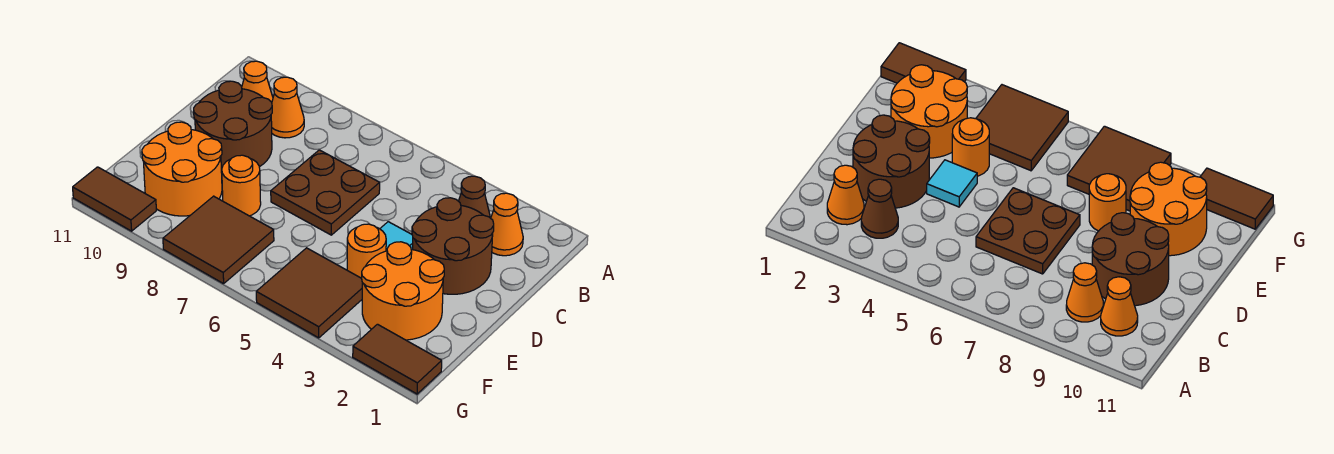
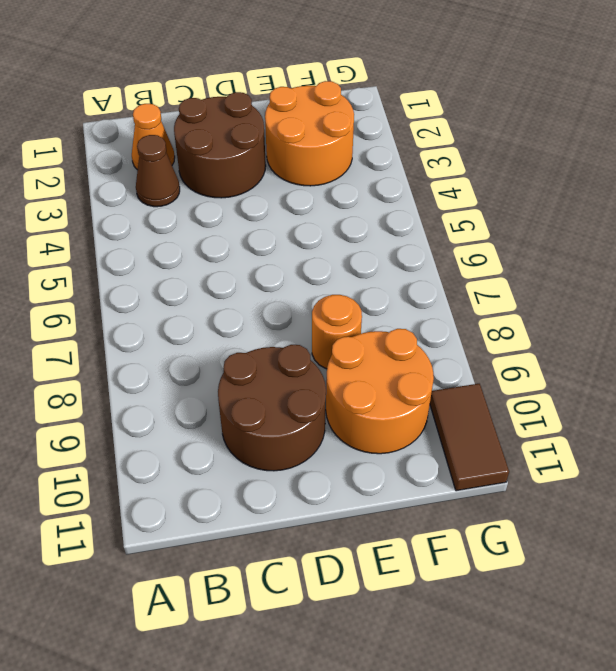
none -> orange 1x1 cone [271,77,304,138]
none -> orange 1x1 cone [242,61,273,102]
none -> brown 2x2 plate [271,150,380,235]

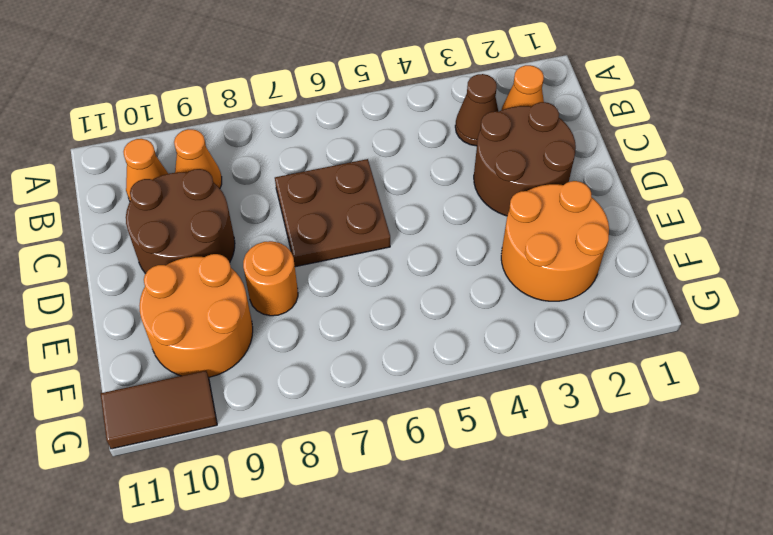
none -> cyan 1x1 tile [380,222,413,251]
none -> orange 1x1 round brick [347,224,386,278]
none -> brown 2x2 tile [256,248,362,338]

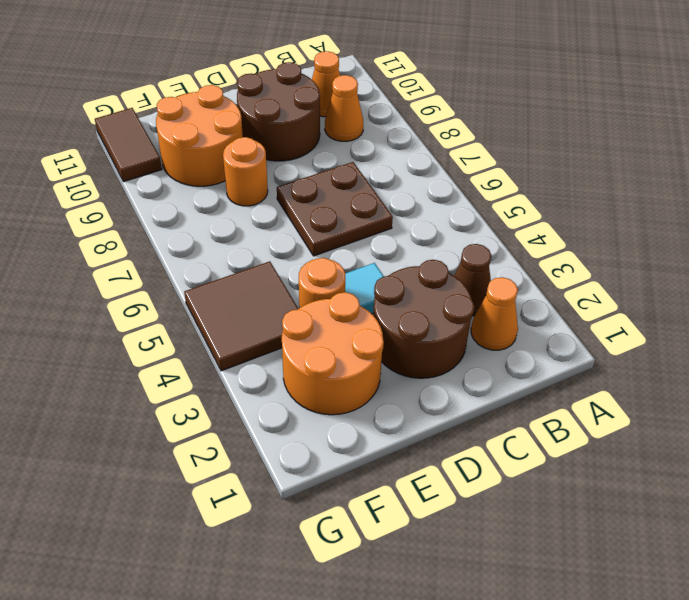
none -> brown 2x2 tile [163,196,274,284]
none -> brown 1x2 tile [353,324,442,394]

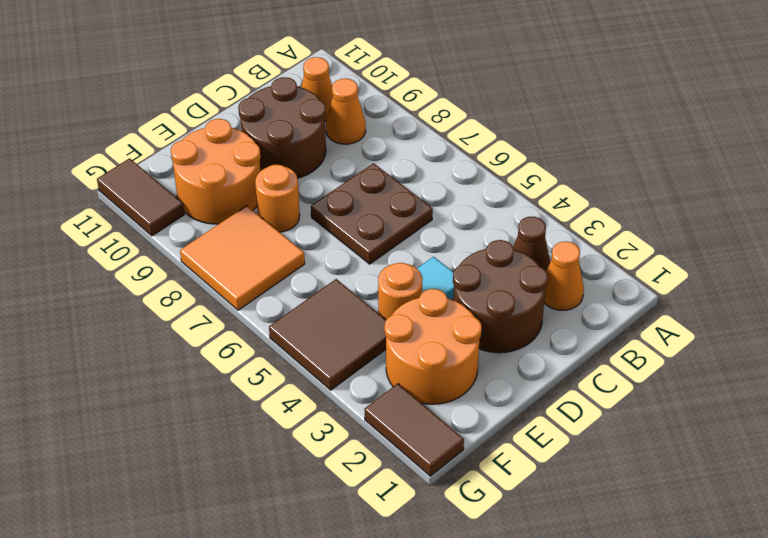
orange 2x2 tile [180,206,305,310] -> brown 2x2 tile [163,196,274,284]

